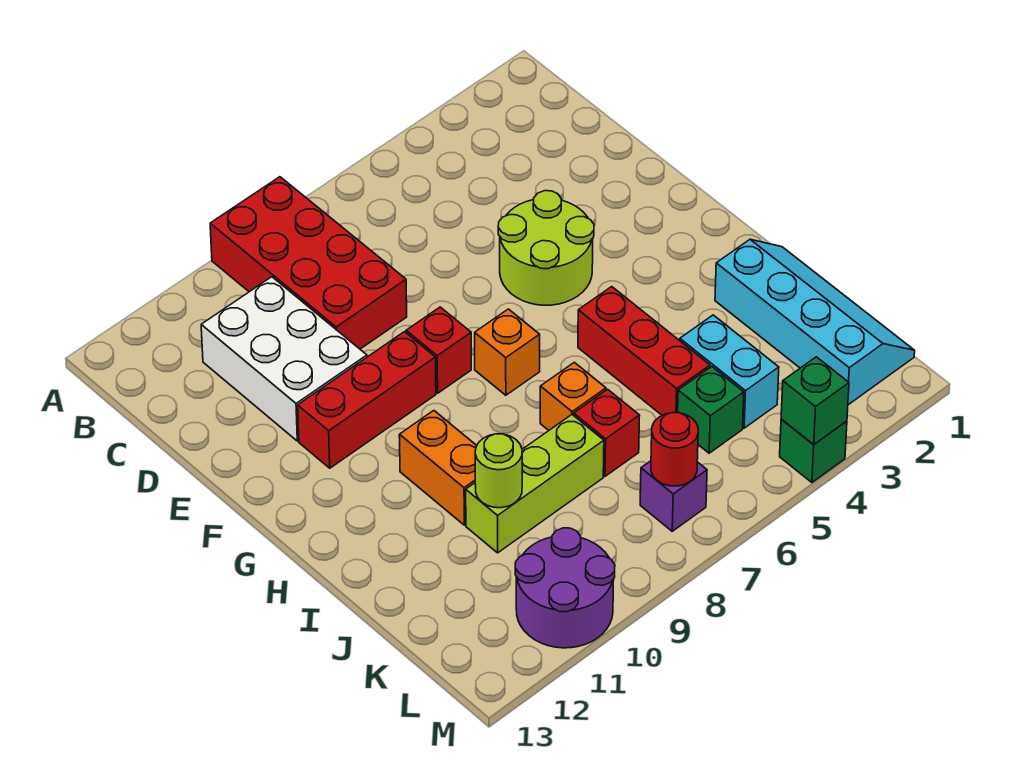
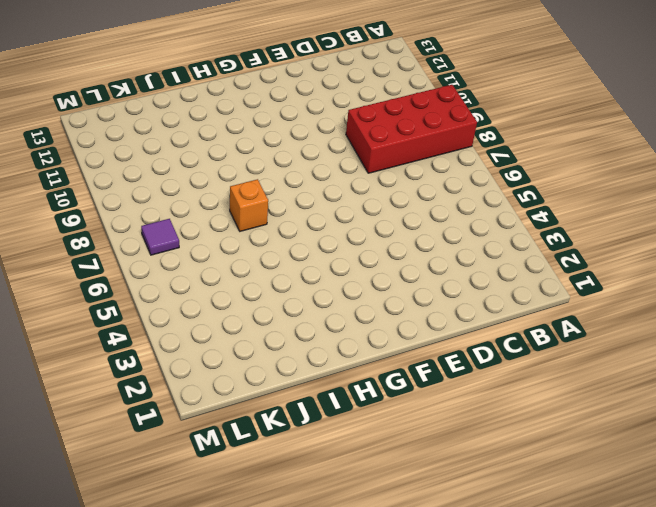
purple 1x1 tile [141,219,179,255] -> purple 1x1 brick [640,461,707,531]
none -> white 2x3 brick [201,277,367,441]
none -> lime 2x2 round brick [498,191,594,305]
none -> red 1x1 brick [406,307,471,393]

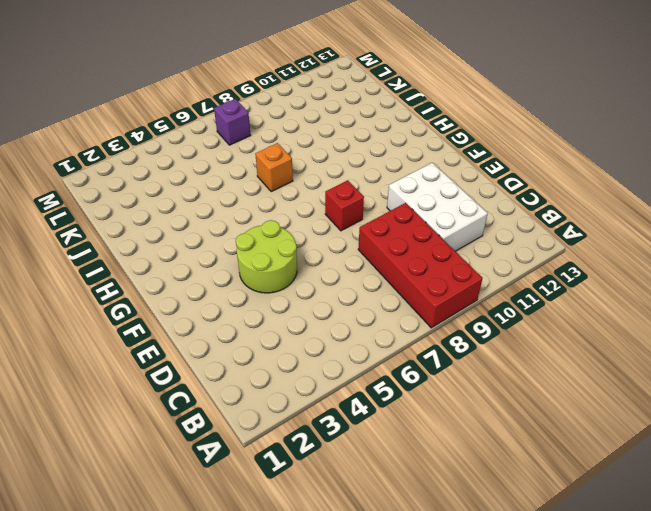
none -> red 1x3 brick [298,332,436,468]
none -> orange 1x1 brick [475,309,540,395]
none -> red 1x3 brick [578,287,710,415]

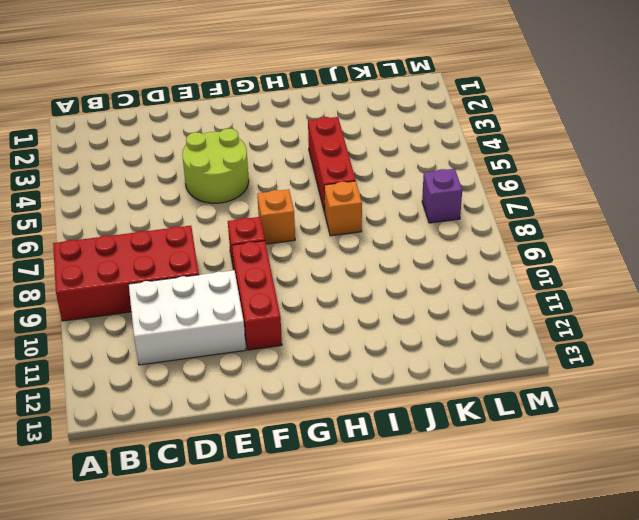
red 1x3 brick [308,117,356,213] -> red 1x3 brick turned to [578,287,710,415]
none -> orange 1x2 brick [399,411,477,525]
none -> cyan 2x4 slope [715,239,915,405]
none -> cyan 1x2 brick [680,315,779,428]

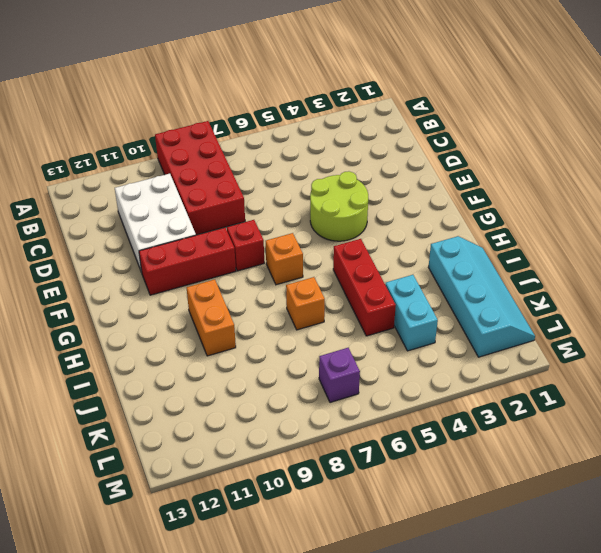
none -> red 1x1 brick [574,389,640,476]
none -> lime 1x3 brick [466,415,604,553]
none -> green 1x1 brick [678,366,744,453]

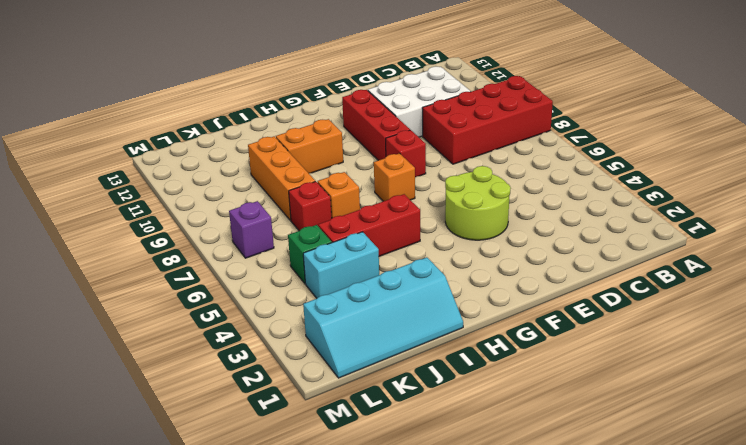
orange 1x3 brick [248,136,315,221] -> lime 1x3 brick [466,415,604,553]
none -> purple 2x2 round brick [515,528,615,648]
none -> green 1x1 brick [780,419,847,482]
none -> lime 1x1 round brick [475,434,522,508]

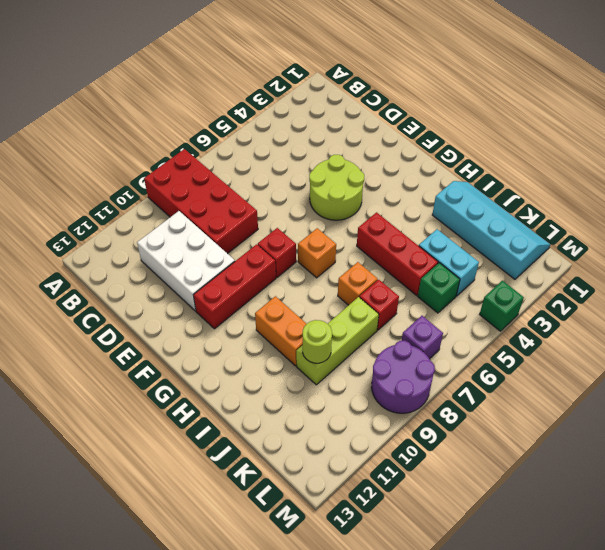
purple 2x2 round brick [372,341,435,413] -> purple 2x2 round brick moved to [515,528,615,648]
none -> red 1x1 round brick [651,413,698,486]
none -> green 1x1 brick [781,357,849,445]

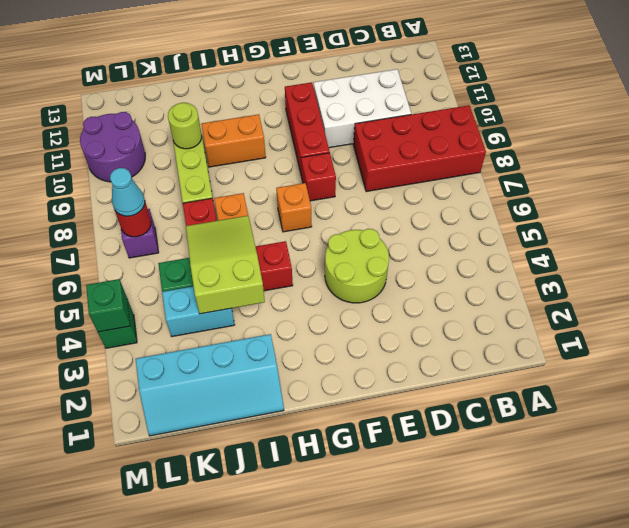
lime 2x3 slope [186,216,265,314] -> none
cyan 1x1 cone [110,168,145,216] -> none

